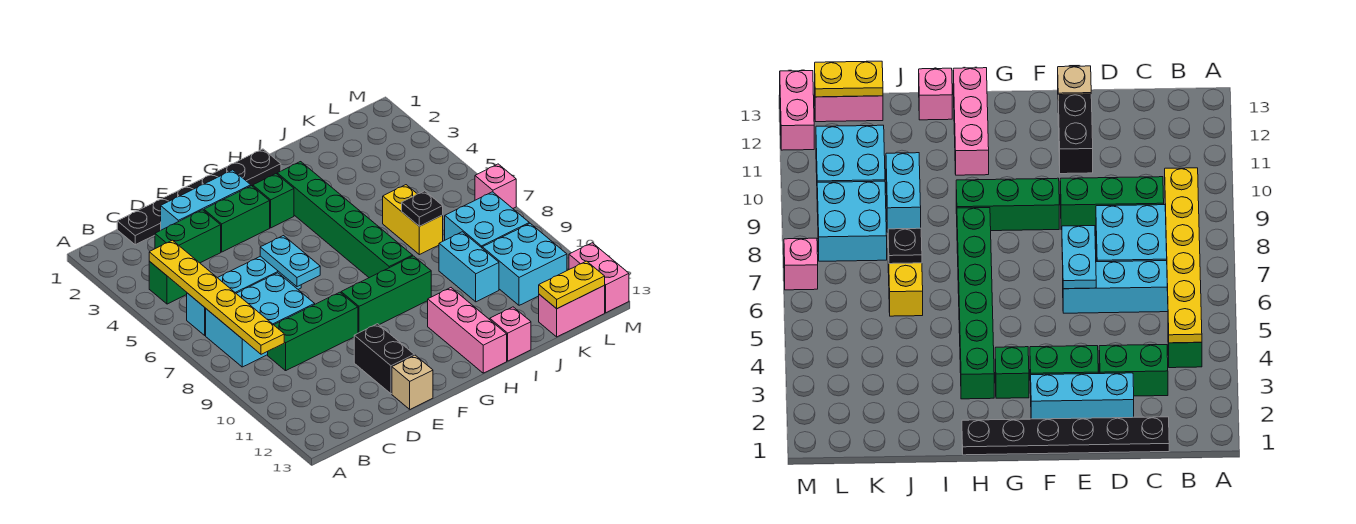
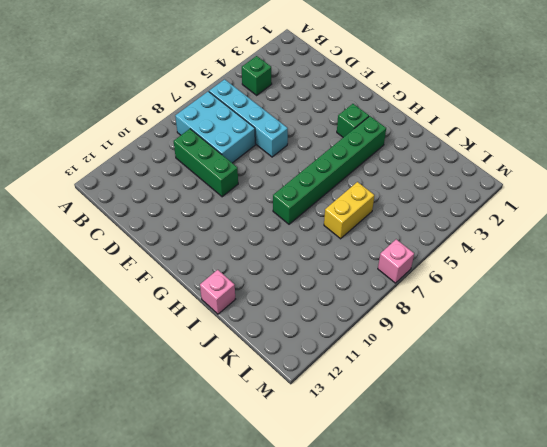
none -> black 1x6 plate [117,149,281,245]
none -> green 1x2 brick [155,210,221,263]
none -> cyan 1x3 brick [161,170,251,230]

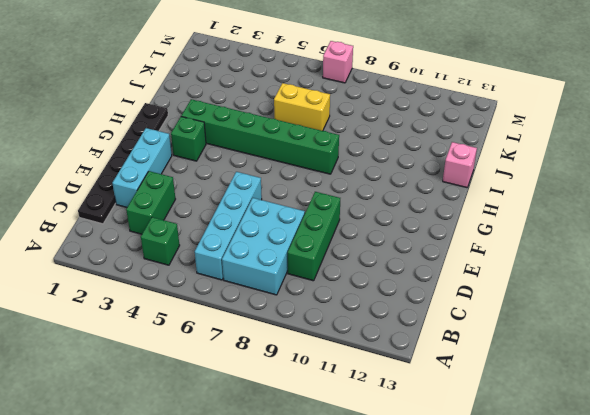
none -> green 1x2 brick [204,186,270,252]
none -> black 1x2 brick [354,324,414,394]
none -> tan 1x1 brick [392,355,433,409]

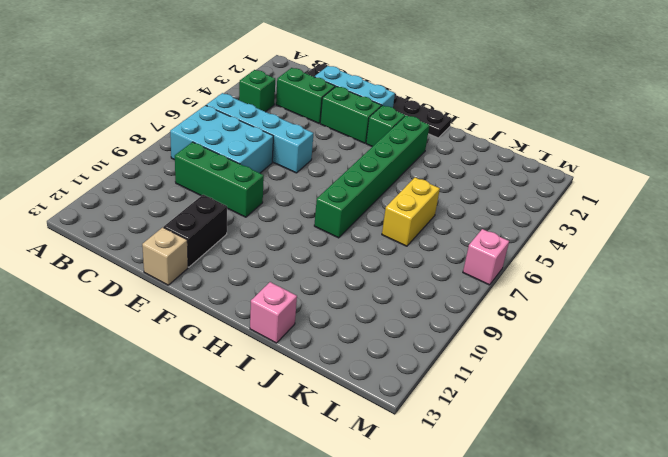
none -> green 1x3 brick [341,256,431,333]
none -> pink 1x3 brick [428,288,507,373]
none -> cyan 1x2 brick [439,232,499,302]

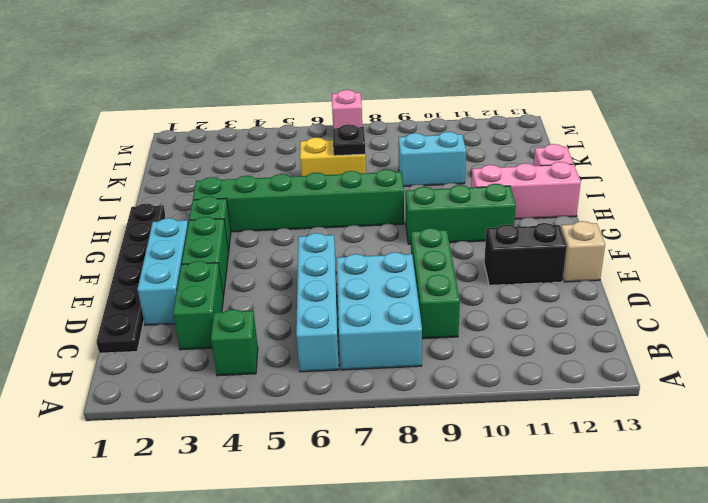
green 1x3 brick [406,184,516,244] -> green 1x3 brick turned to [341,256,431,333]
none -> cyan 2x2 brick [445,192,529,248]
none -> cyan 2x2 brick [482,223,567,305]
none -> pink 1x2 brick [539,285,605,337]

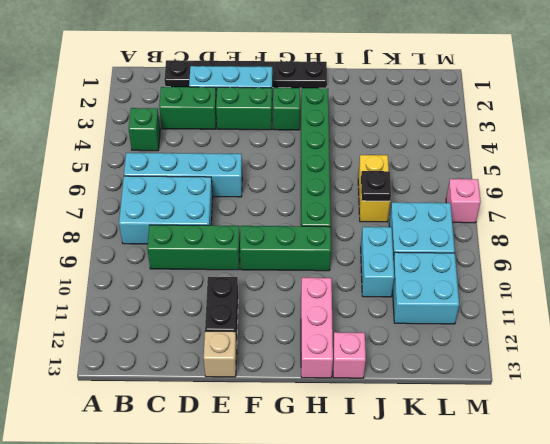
none -> pink 1x2 brick [539,285,605,337]
none -> pink 1x2 brick [569,243,629,313]
none -> yellow 1x6 plate [149,240,284,354]

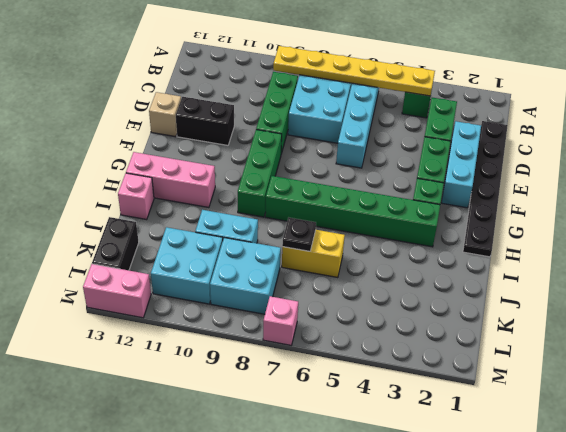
black 1x2 brick [92,217,139,270] -> pink 1x2 brick [539,285,605,337]
none -> cyan 1x2 plate [260,236,320,287]
none -> yellow 1x2 plate [539,261,605,309]

